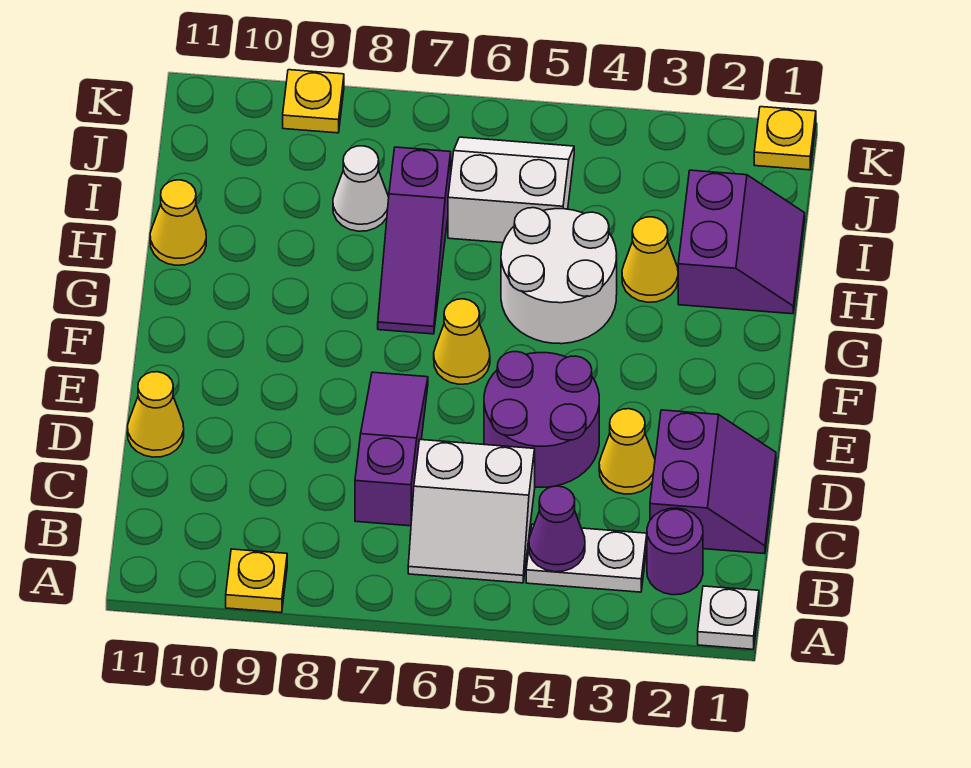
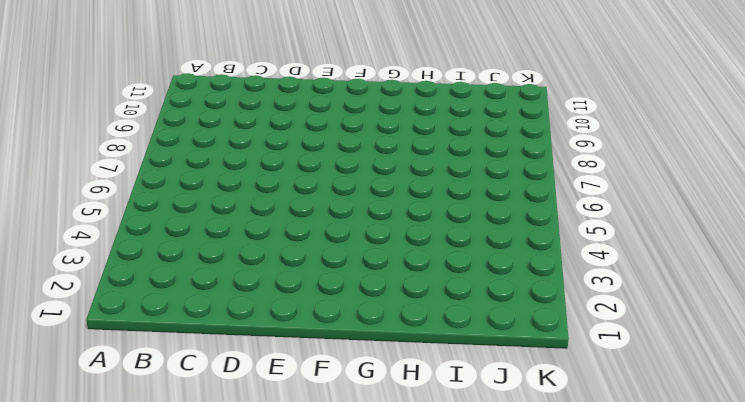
none -> white 1x1 plate [698,586,759,649]
none -> yellow 1x1 plate [226,549,287,613]
none -> purple 1x1 round brick [647,508,703,595]

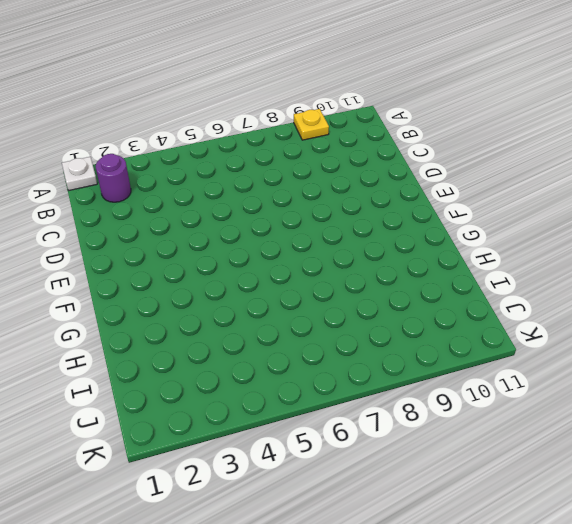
none -> white 1x2 plate [526,524,647,592]
none -> white 2x2 slope [408,440,535,583]
none -> purple 2x2 slope [650,410,776,554]

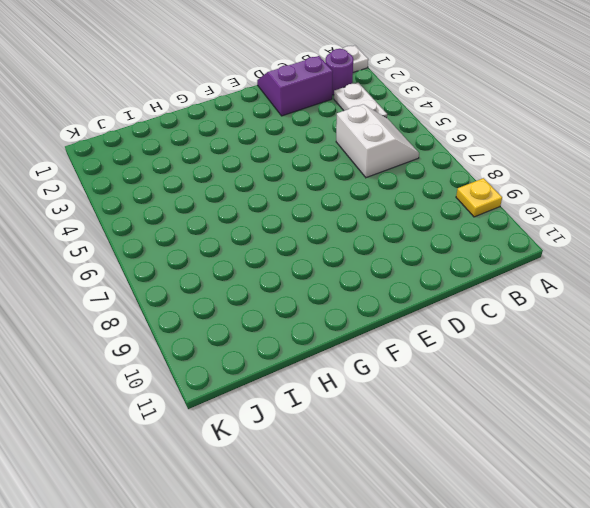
none -> purple 1x3 slope [355,372,428,526]
none -> yellow 1x1 cone [599,409,655,494]
none -> purple 2x2 round brick [484,352,599,487]

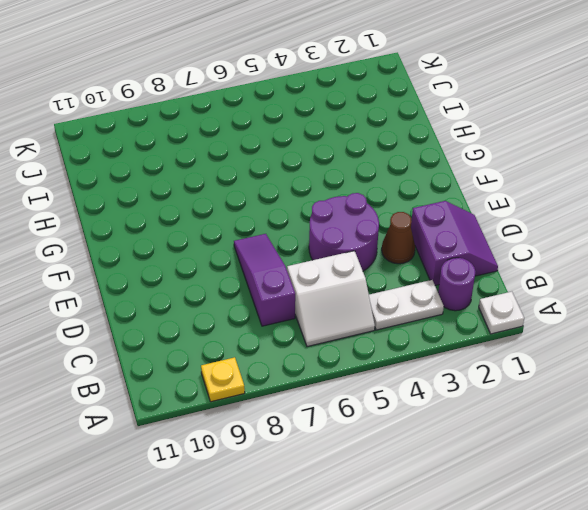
brown 1x1 cone [382,212,415,264] -> yellow 1x1 cone [599,409,655,494]
none -> yellow 1x1 cone [128,372,184,457]
none -> yellow 1x1 cone [434,299,490,384]
none -> white 2x2 round brick [501,208,617,344]

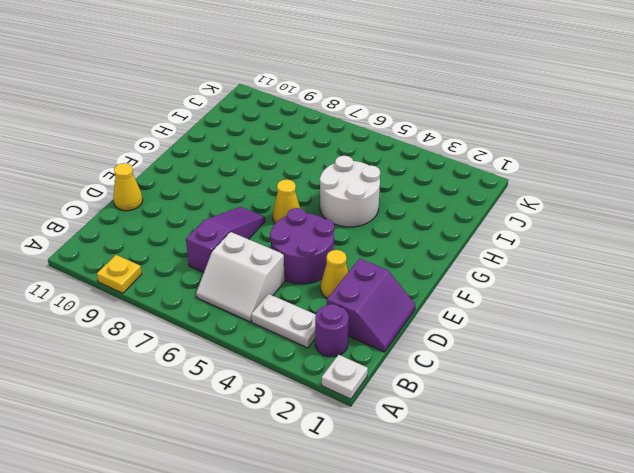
none -> purple 1x3 slope [378,147,451,334]
none -> purple 2x2 slope [678,170,805,314]
none -> yellow 1x1 cone [622,217,678,302]

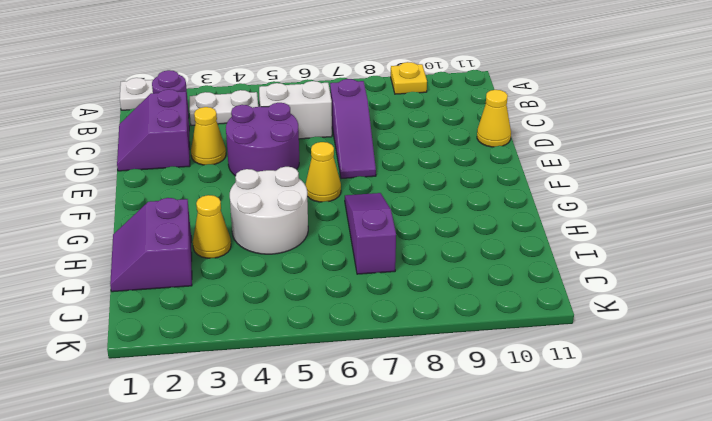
none -> yellow 1x1 cone [150,180,206,265]
none -> white 2x2 slope [448,137,574,243]
none -> white 1x1 cone [333,146,389,231]

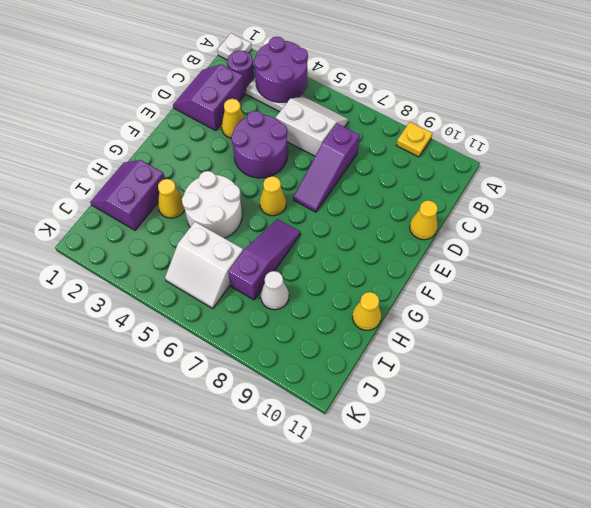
purple 2x2 round brick [254,37,308,102] -> purple 1x1 cone [529,486,585,572]
none -> yellow 1x1 plate [754,107,816,170]
none -> yellow 1x1 plate [283,70,344,133]

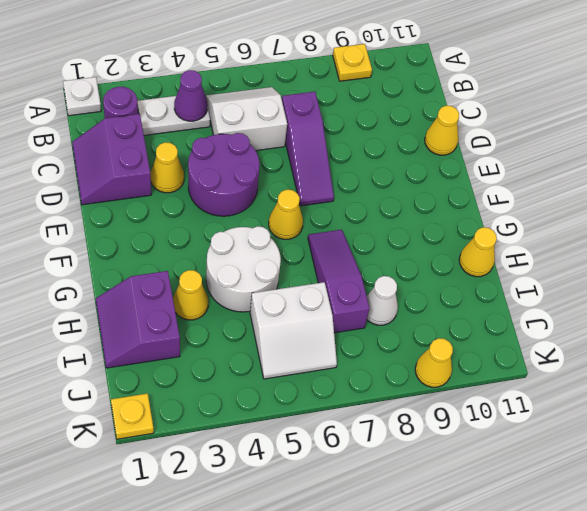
yellow 1x1 cone [415,338,453,387] -> yellow 1x1 plate [283,70,344,133]

